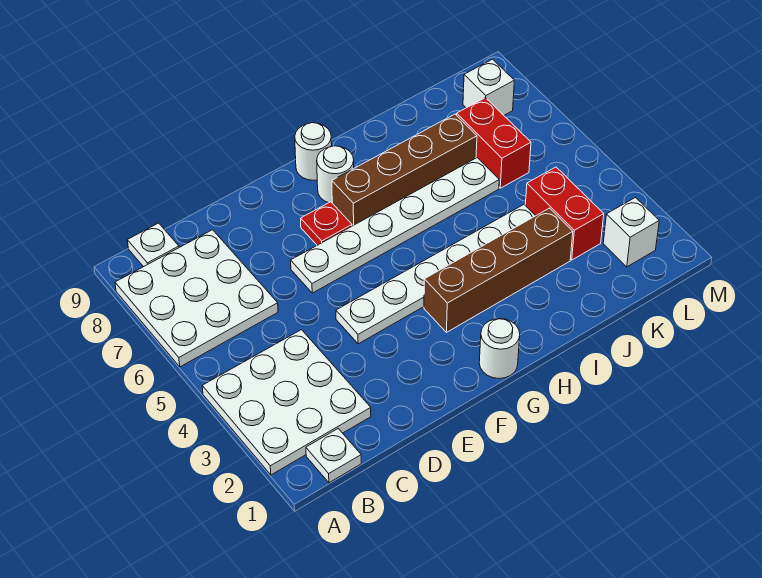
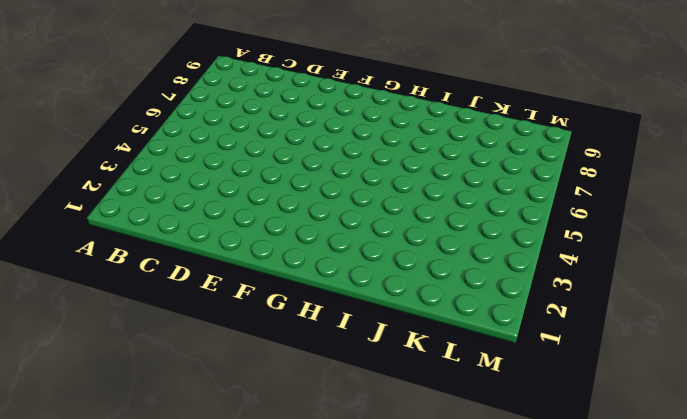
none -> white 3x3 plate [202,330,371,475]
none -> white 3x3 plate [115,230,278,367]
none -> white 1x1 plate [306,429,361,483]

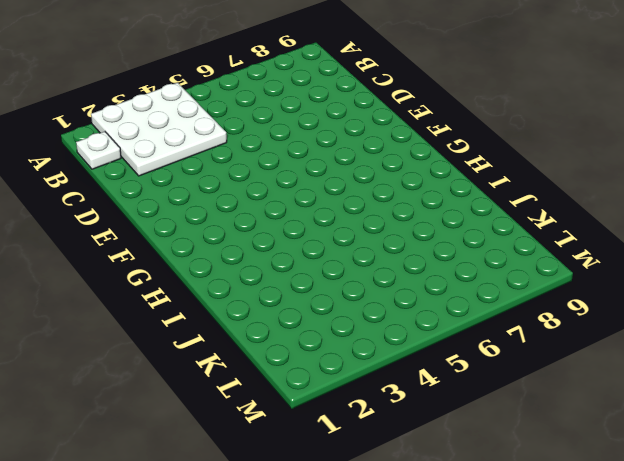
none -> white 3x3 plate [115,230,278,367]
none -> white 1x1 plate [127,223,179,267]
none -> white 1x6 plate [336,205,535,344]

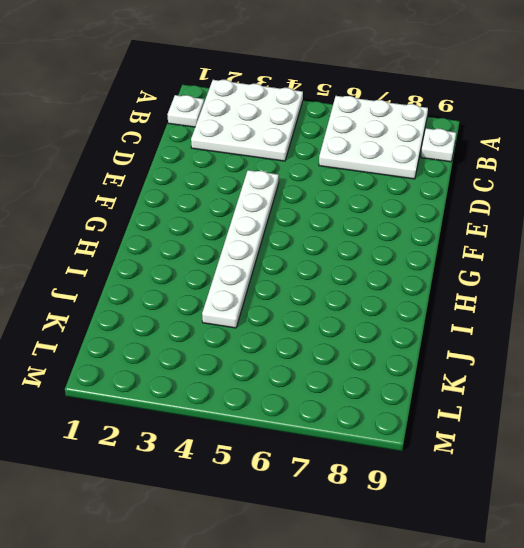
none -> white 1x6 plate [291,158,499,293]
none -> red 1x1 plate [301,202,352,245]
none -> white 1x1 round brick [479,319,520,379]

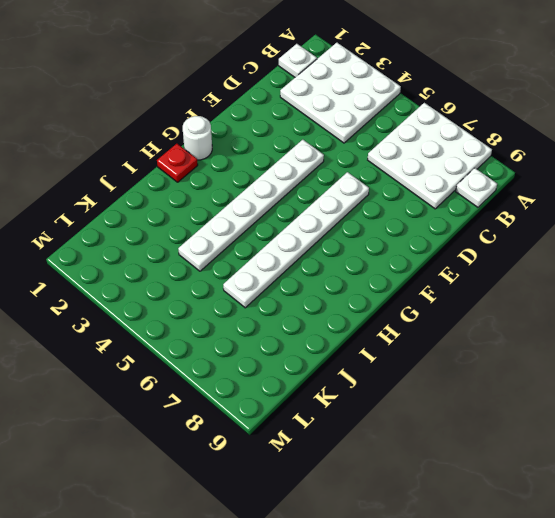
red 1x1 plate [157,144,198,182] -> red 1x1 plate moved to [301,202,352,245]
none -> brown 1x4 brick [424,208,573,332]
none -> brown 1x4 brick [332,114,477,226]
none -> white 1x1 round brick [317,146,354,203]

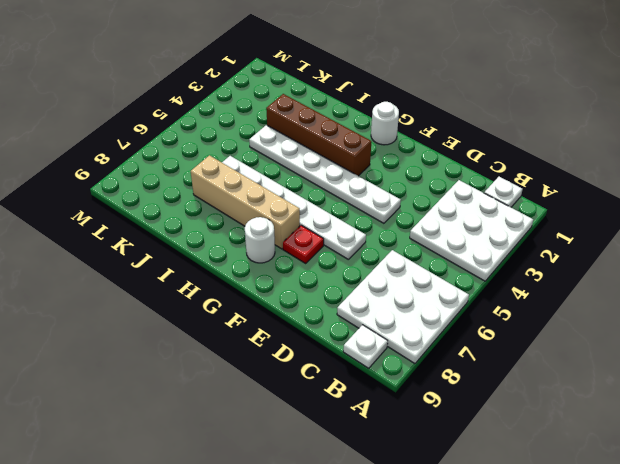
tan 1x4 brick [191,155,300,249] -> brown 1x4 brick [332,114,477,226]
none -> white 1x1 round brick [295,123,332,180]
none -> red 1x2 brick [525,167,604,260]
none -> red 1x2 brick [457,98,531,188]

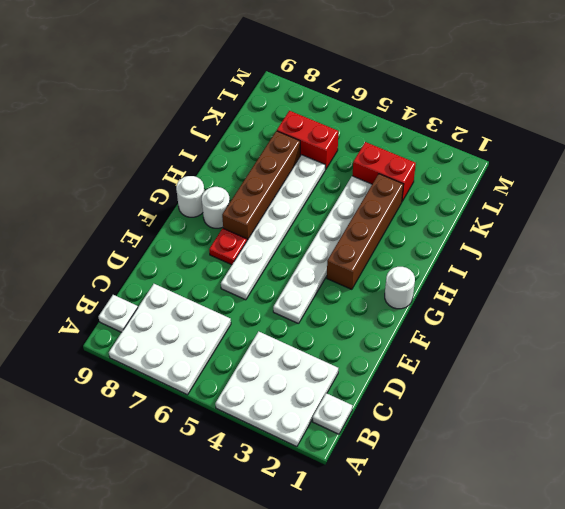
none -> white 1x1 brick [603,198,659,267]
none -> white 1x1 brick [463,59,514,115]

